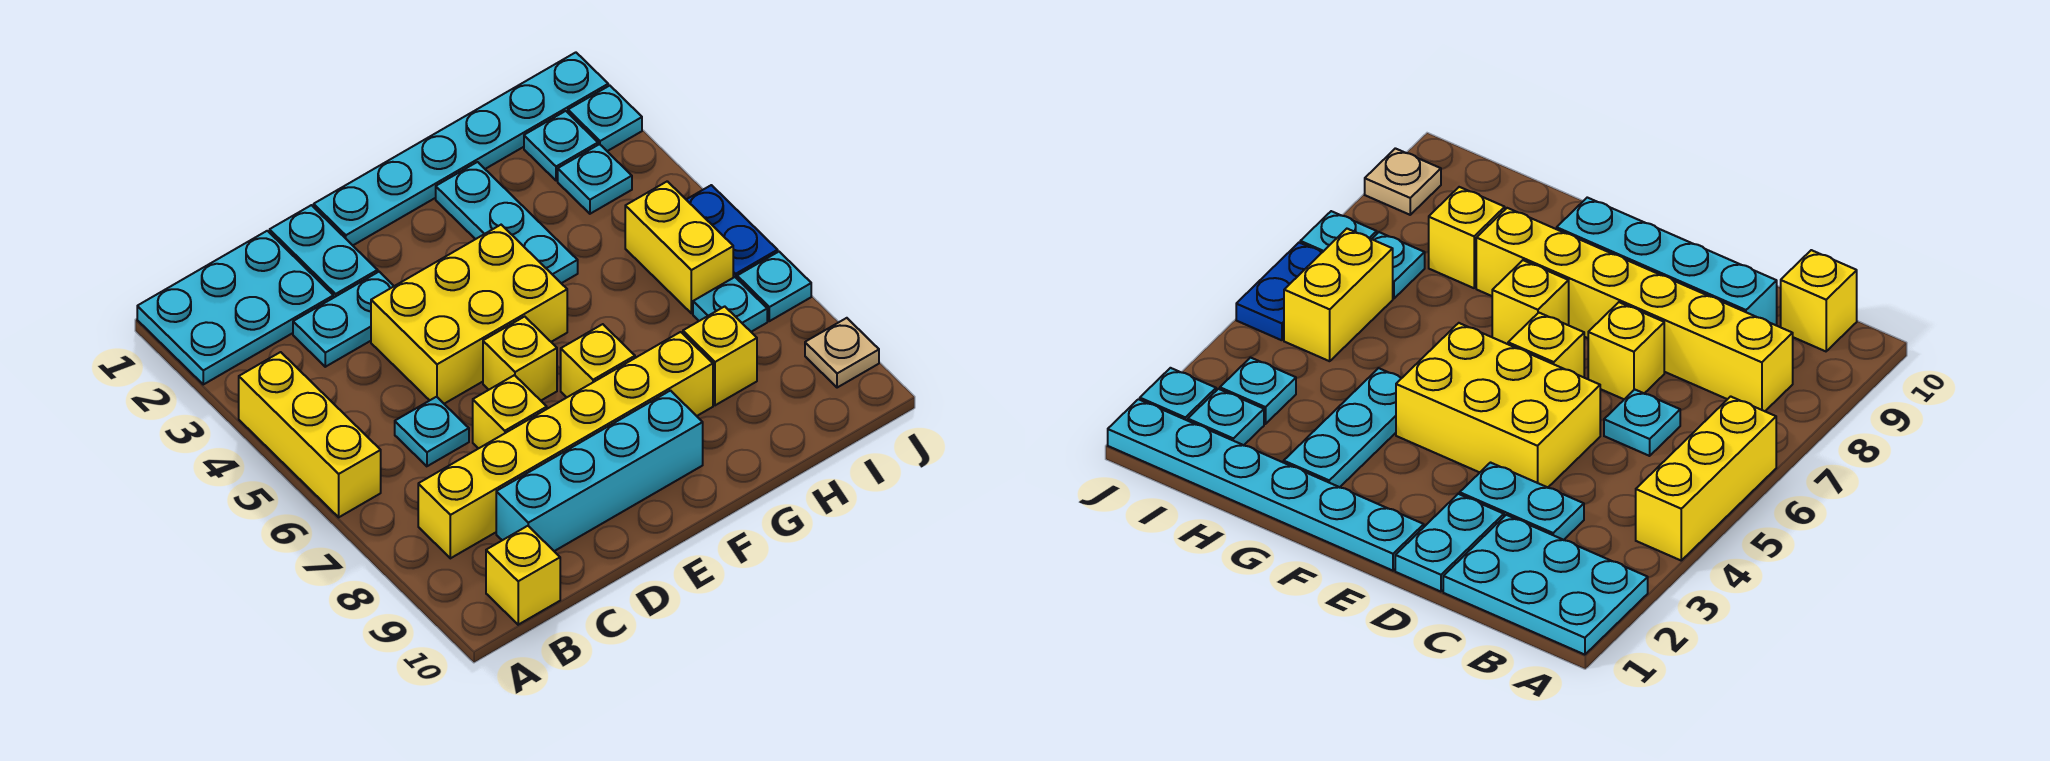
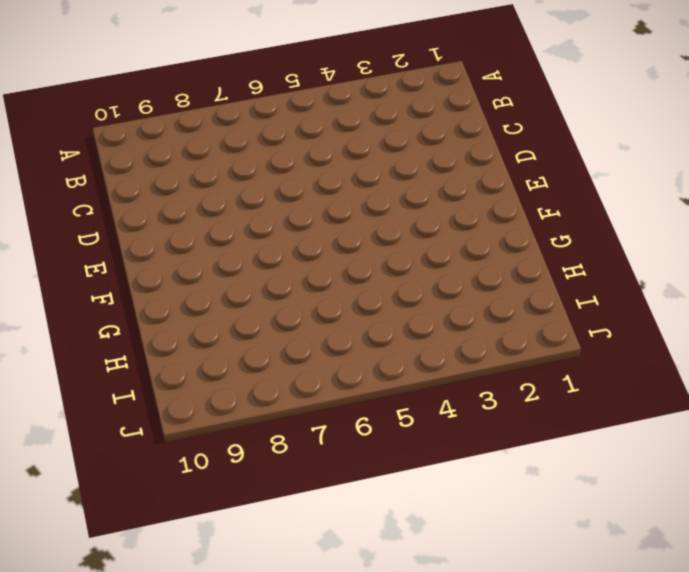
none -> cyan 2x3 plate [137,231,333,384]
none -> yellow 1x3 brick [239,352,381,517]
none -> yellow 1x6 brick [418,332,713,558]

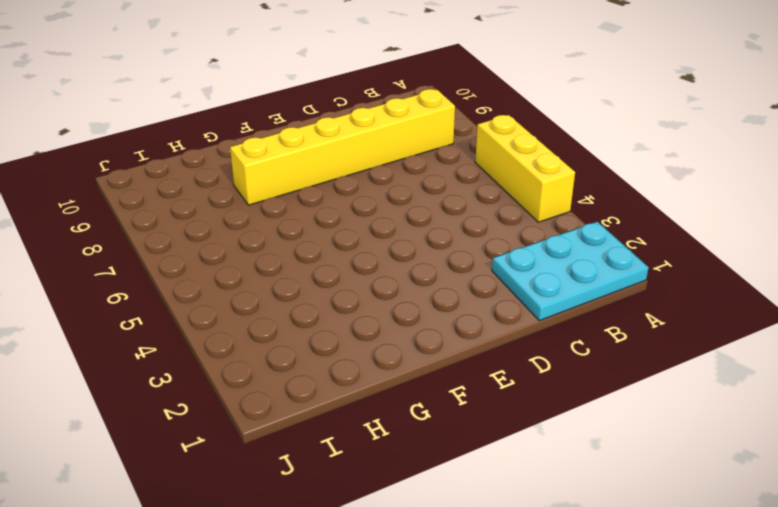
none -> yellow 1x1 brick [486,526,560,625]
none -> cyan 1x2 plate [293,272,394,367]
none -> cyan 1x1 plate [395,397,469,466]

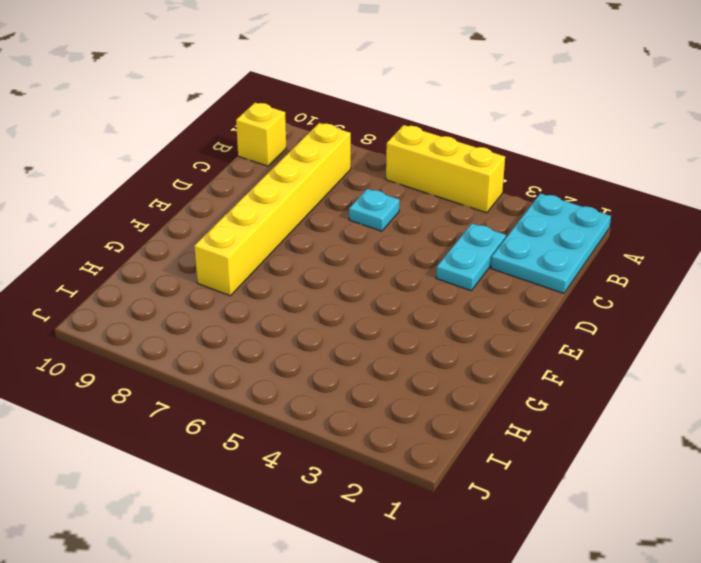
none -> cyan 1x4 brick [496,391,703,551]
none -> cyan 1x2 plate [270,205,378,298]
none -> yellow 2x3 brick [371,225,567,404]

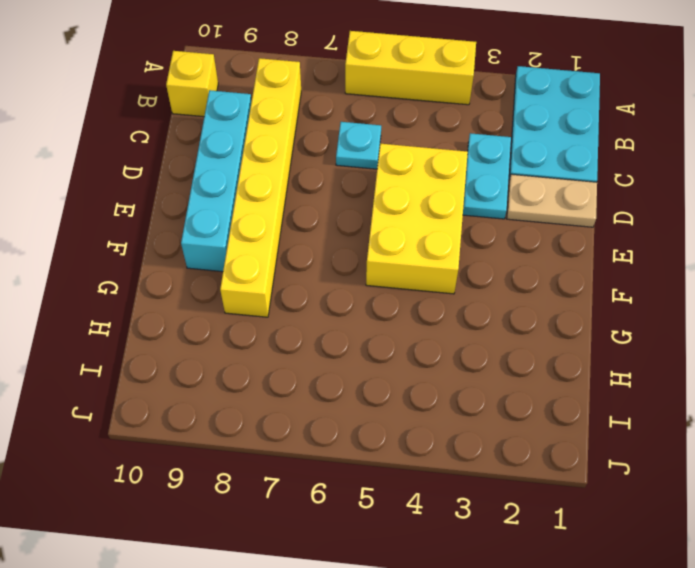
tan 1x2 plate [507,174,597,227] -> cyan 1x2 plate [270,205,378,298]
none -> yellow 1x1 brick [473,375,547,449]
none -> cyan 1x6 plate [314,52,608,245]
none -> yellow 1x1 brick [483,317,557,400]

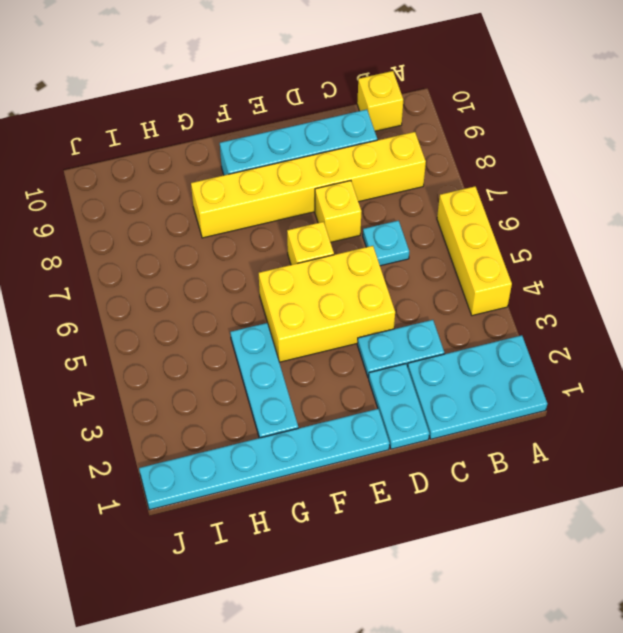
none -> yellow 1x1 brick [561,324,635,397]
none -> yellow 1x1 brick [683,306,757,405]
none -> cyan 1x1 plate [524,111,598,181]

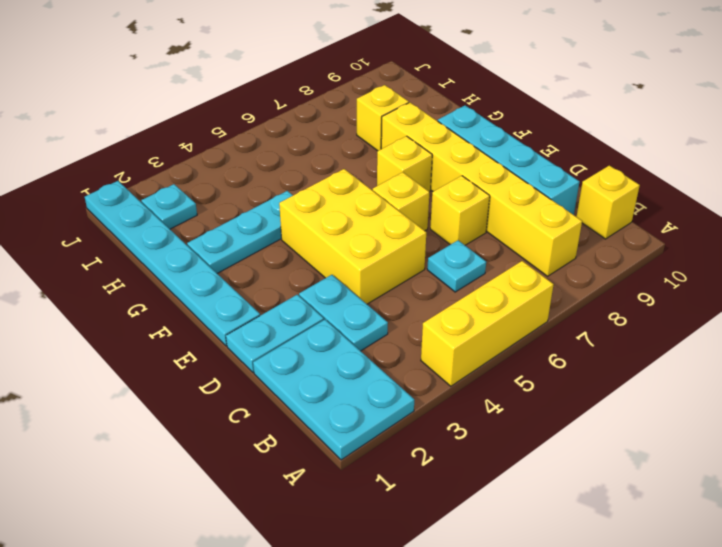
none -> cyan 1x1 plate [558,144,632,214]
none -> yellow 1x2 brick [625,181,733,313]
none -> cyan 1x1 plate [693,277,767,332]

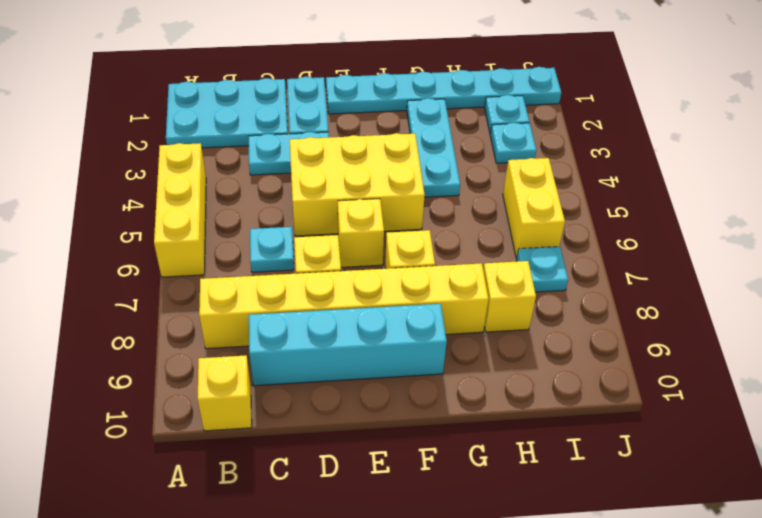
none -> cyan 1x1 plate [568,86,642,151]
none -> blue 1x2 plate [686,185,778,278]
none -> cyan 1x1 plate [737,252,811,321]

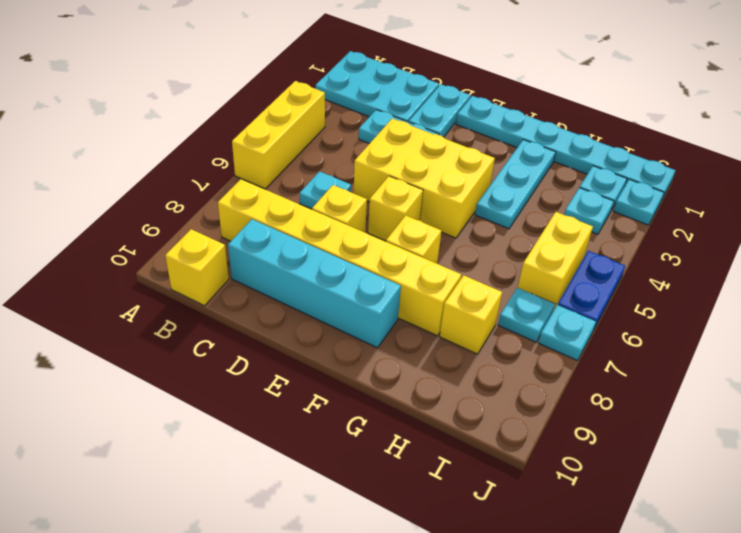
none -> tan 1x1 plate [805,318,879,388]

